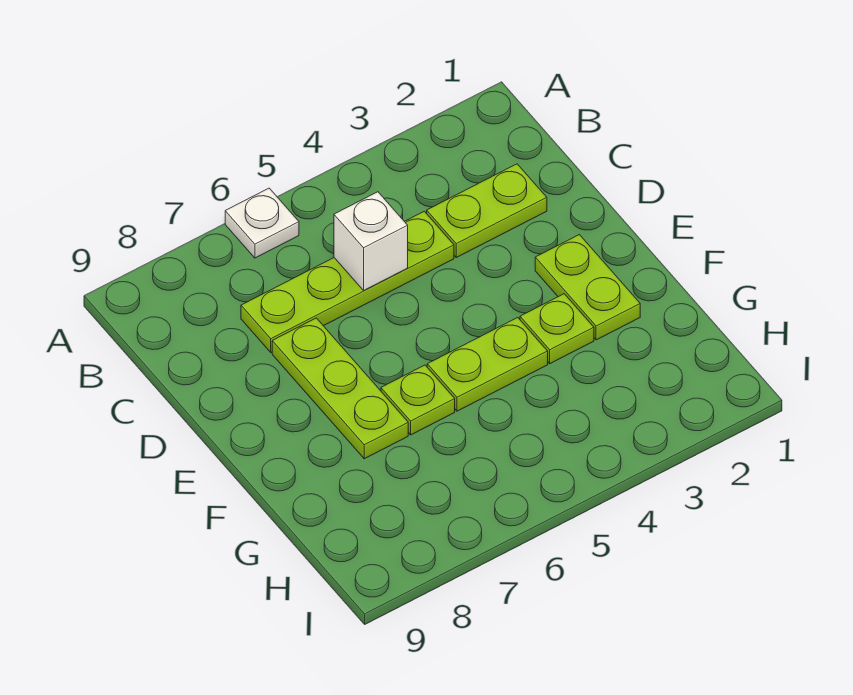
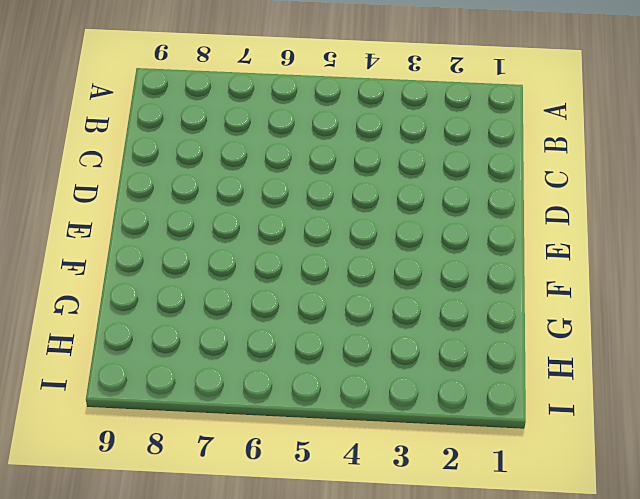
none -> white 1x1 plate [225,188,299,258]
none -> lime 1x2 plate [427,164,547,257]

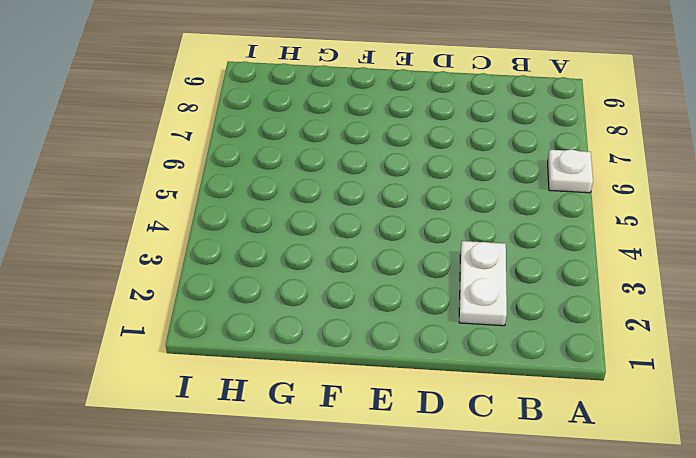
white 1x2 plate [459,241,507,326] -> lime 1x2 plate [427,164,547,257]
none -> lime 1x4 plate [241,211,454,352]
none -> lime 1x3 plate [272,318,408,459]

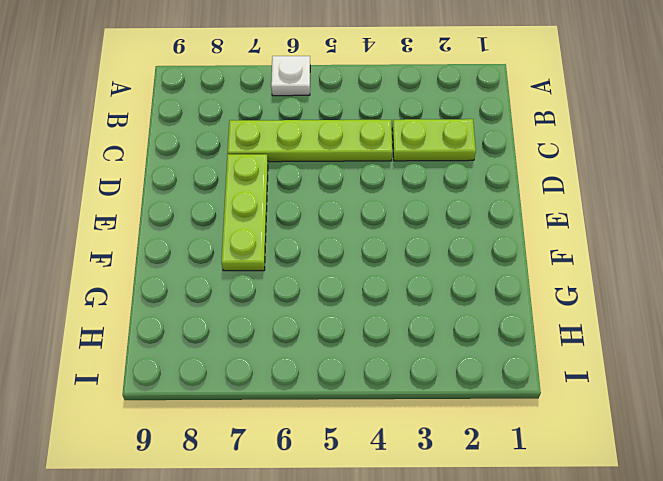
none -> lime 1x2 plate [535,235,640,340]
none -> lime 1x1 plate [520,294,594,364]

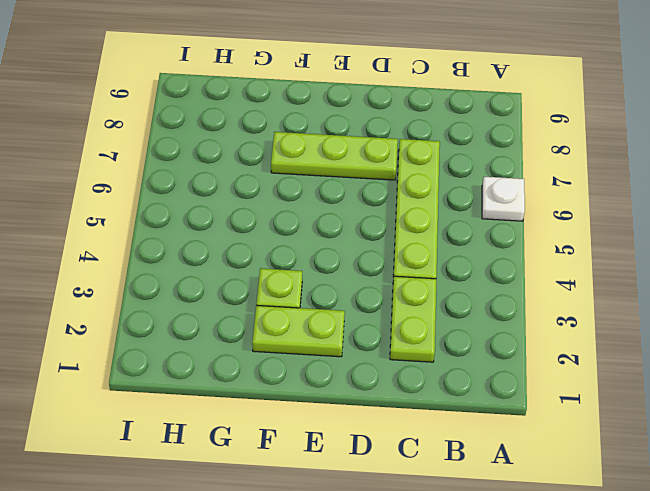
none -> lime 1x2 plate [427,318,548,411]
none -> lime 1x1 plate [381,365,455,435]

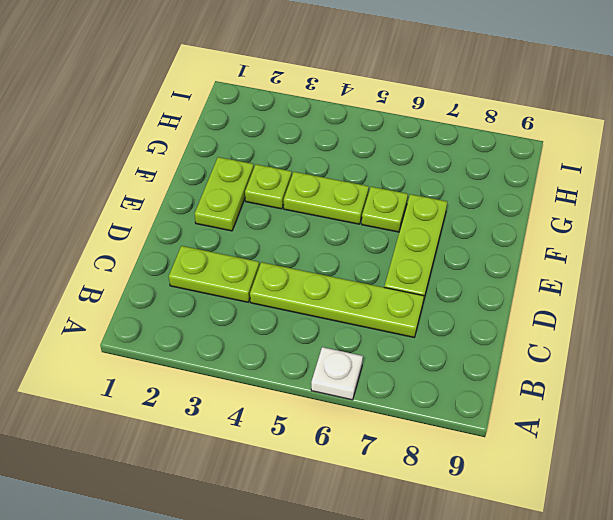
none -> white 1x1 brick [334,192,408,291]

